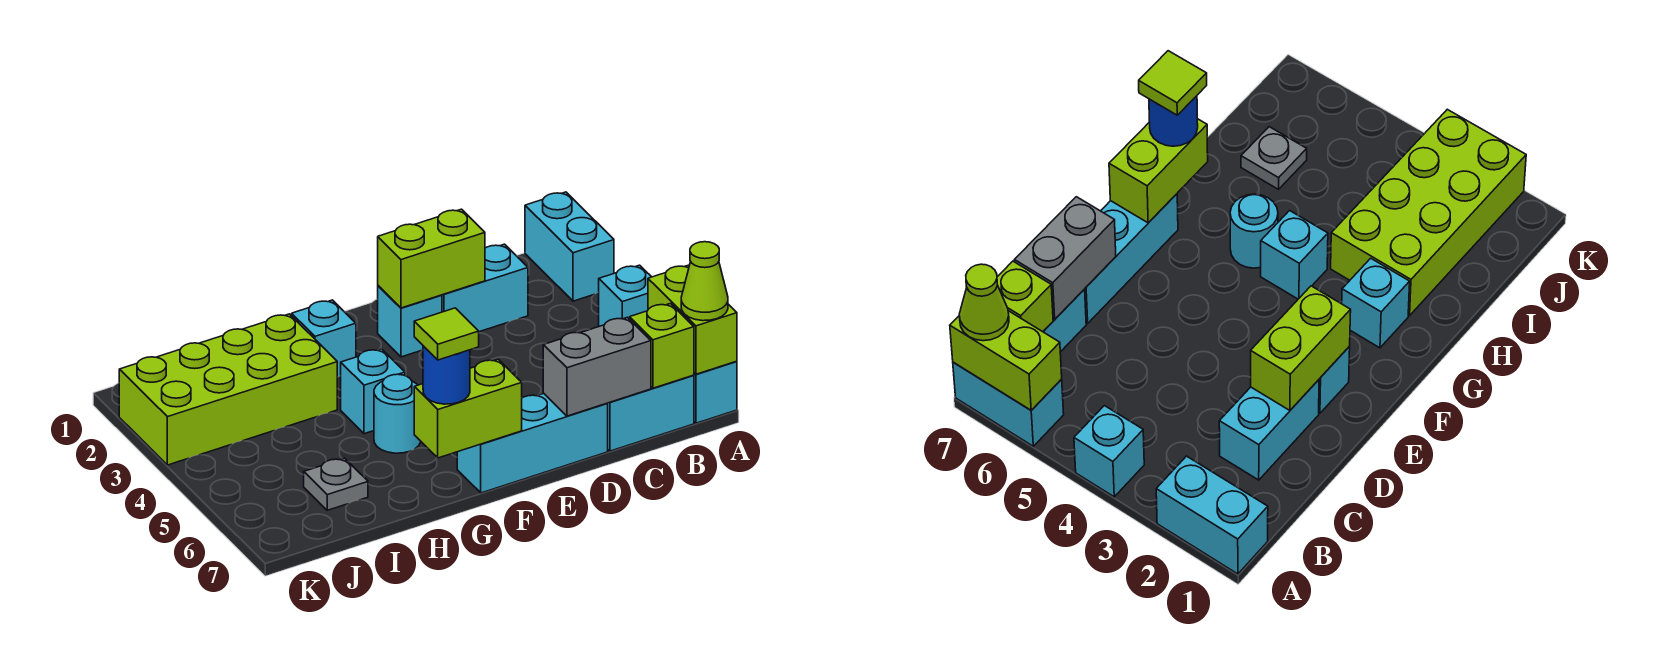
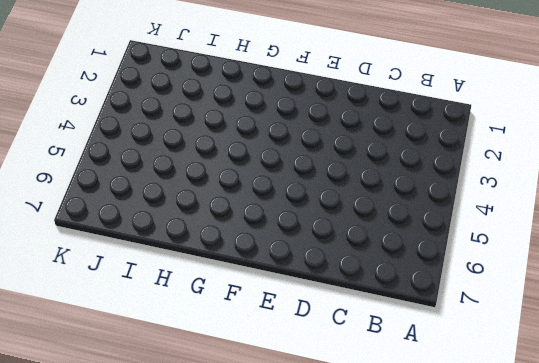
none -> cyan 1x2 brick [525,192,614,301]
none -> cyan 1x1 brick [599,265,651,326]
none -> cyan 1x2 brick [694,361,737,423]

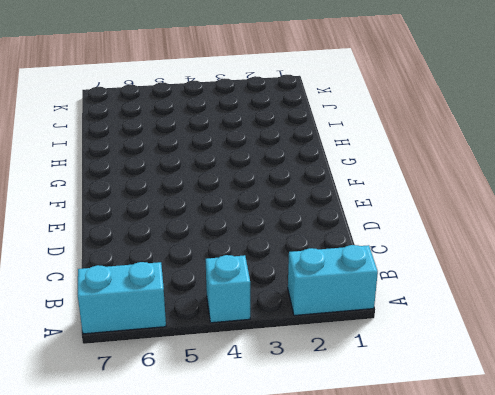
none -> cyan 1x2 brick [607,375,694,451]
none -> cyan 1x2 brick [442,244,528,332]
none -> cyan 1x3 brick [457,394,608,493]

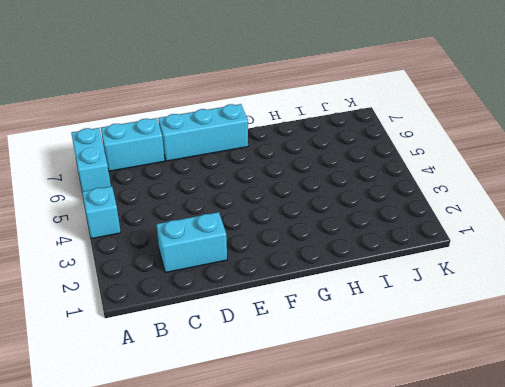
none -> cyan 1x2 brick [525,192,614,301]
none -> cyan 1x1 brick [378,286,442,357]
none -> cyan 1x1 brick [292,300,356,377]

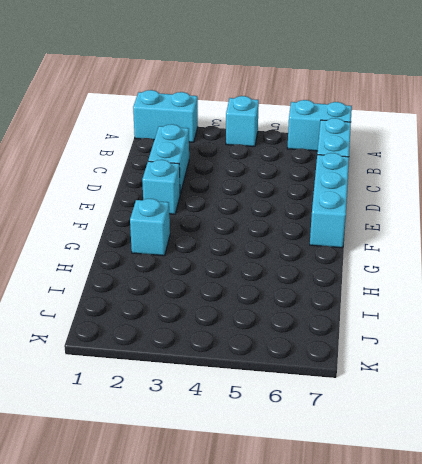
none -> cyan 1x1 brick [341,349,405,434]
none -> cyan 1x1 round brick [374,374,421,453]
none -> lime 2x4 brick [119,314,337,465]

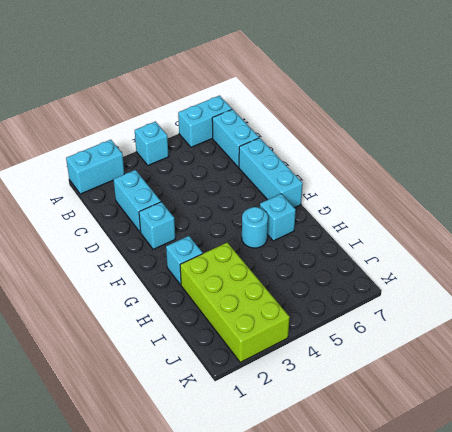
cyan 1x1 brick [260,194,296,241] -> cyan 1x1 brick moved to [341,349,405,434]
none -> grey 1x1 plate [304,458,368,510]
none -> lime 1x2 brick [648,265,737,374]
none -> lime 1x1 brick [630,304,694,388]

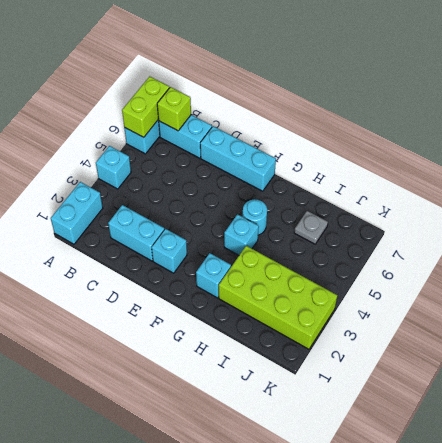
none -> grey 1x2 brick [543,317,651,416]
none -> lime 1x2 brick [378,209,485,308]
none -> lime 1x2 brick [414,359,522,458]

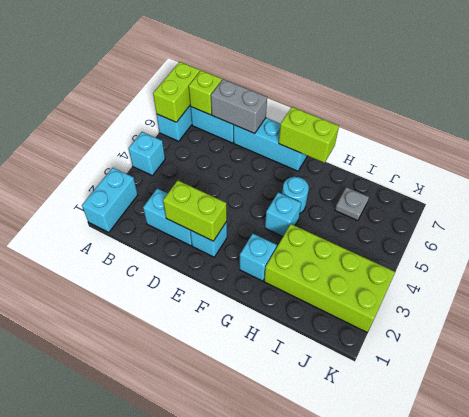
none -> lime 1x1 cone [681,242,728,321]
none -> blue 1x1 round brick [423,346,470,404]
none -> lime 1x1 tile [414,308,479,360]

